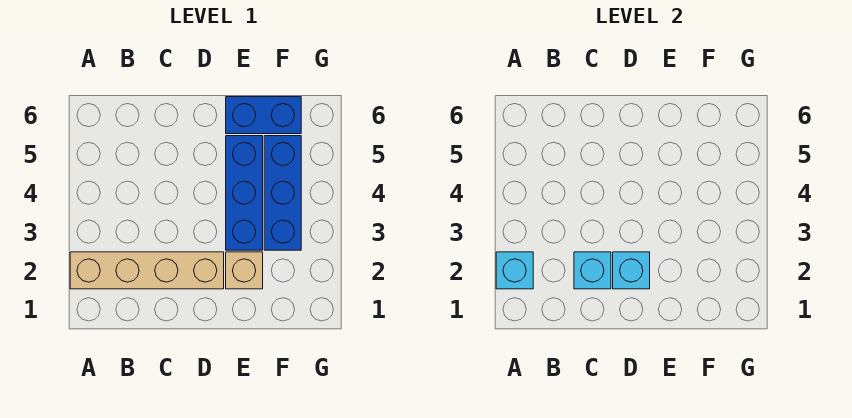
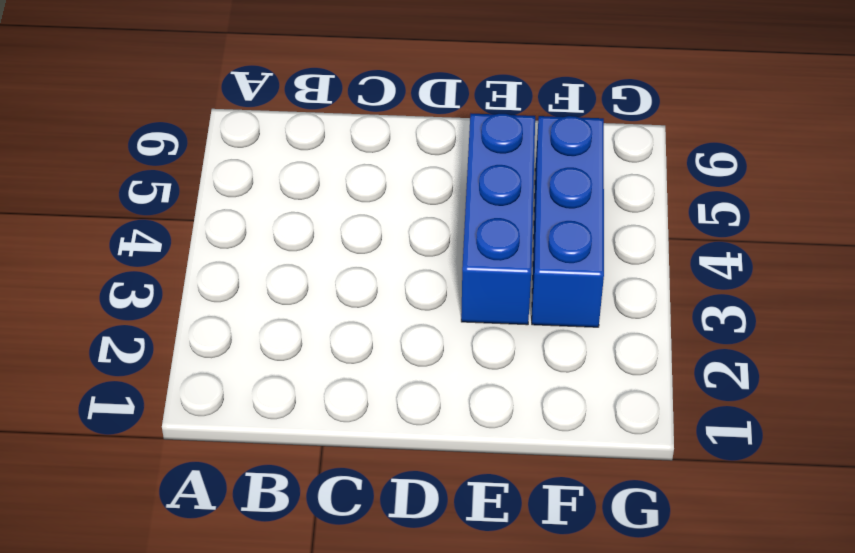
none -> tan 1x4 brick [70,252,224,289]
none -> tan 1x1 brick [226,252,263,289]

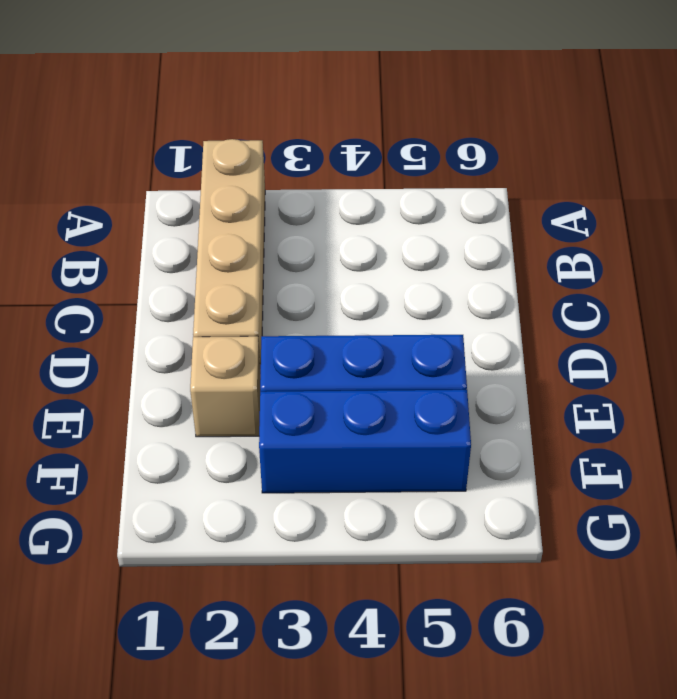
none -> blue 1x2 brick [226,97,301,134]
none -> cyan 1x1 brick [496,252,533,289]

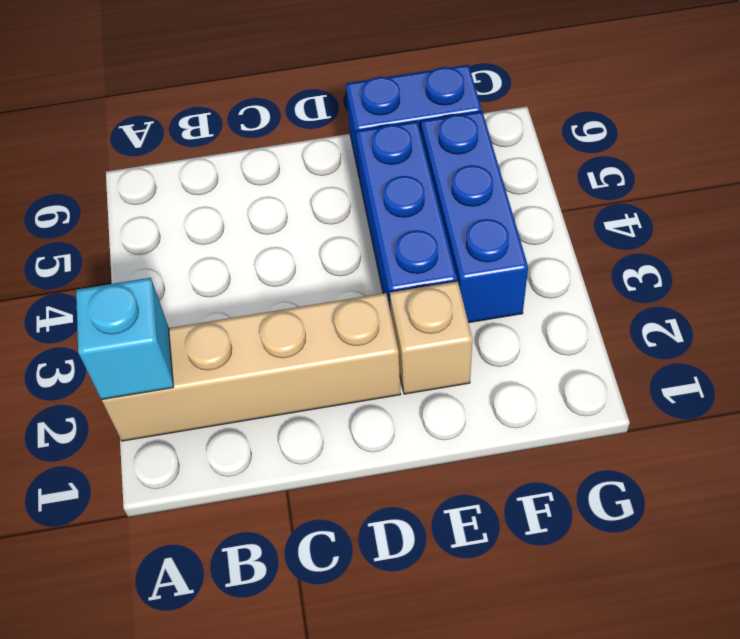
none -> cyan 1x1 brick [574,252,611,289]
none -> cyan 1x1 brick [613,252,650,289]

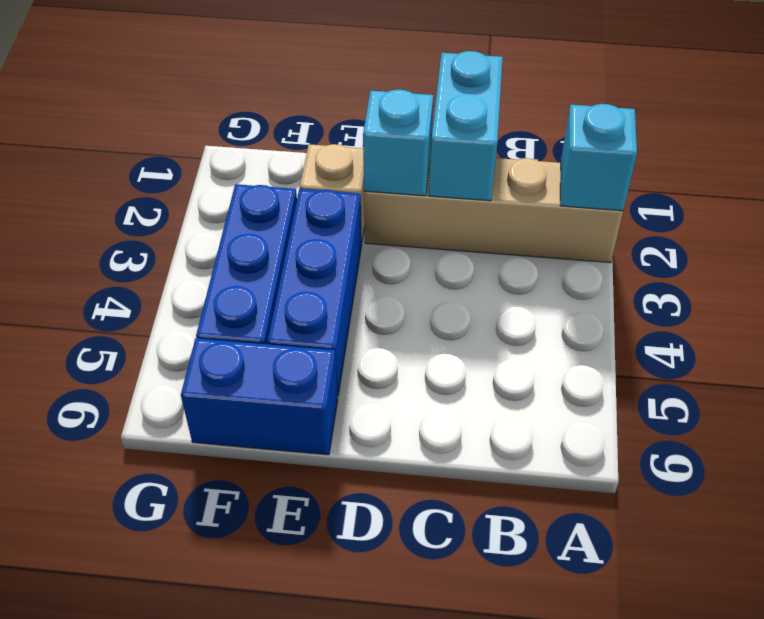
cyan 1x2 brick [429,51,503,201] -> cyan 1x1 brick [574,252,611,289]

